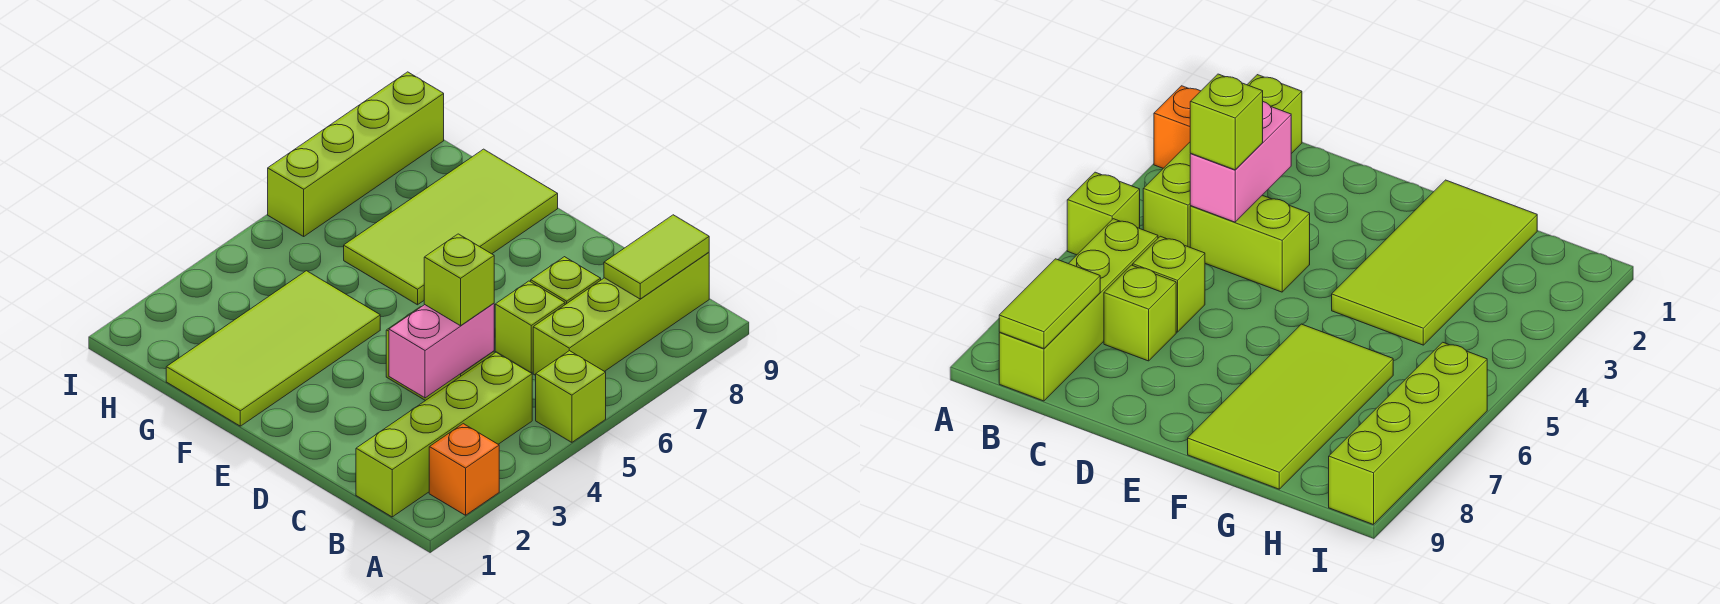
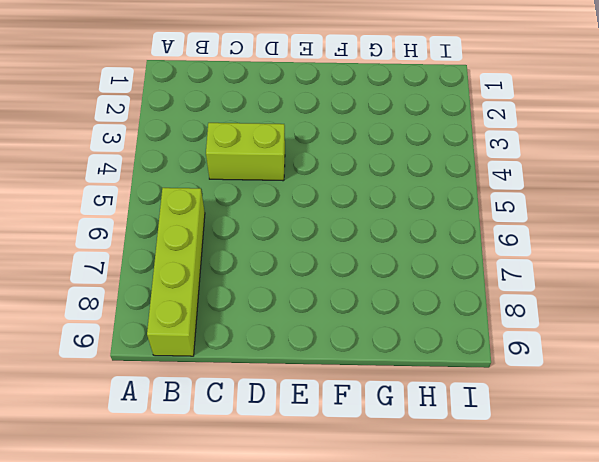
none -> orange 1x1 brick [429,424,499,515]
none -> lime 1x1 brick [536,351,606,442]
none -> lime 1x4 brick [356,352,532,517]

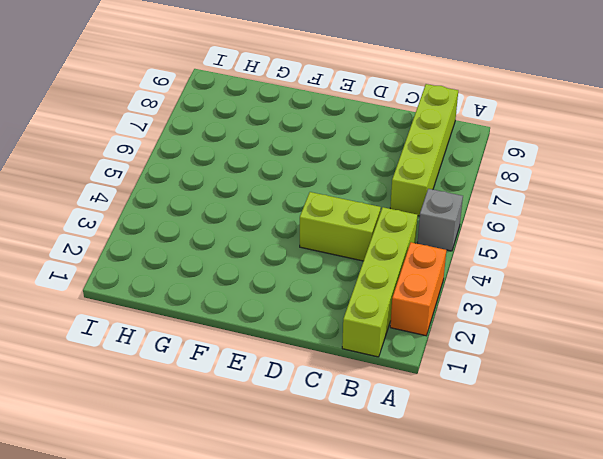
orange 1x2 brick [390,242,446,336] -> orange 1x1 brick [429,424,499,515]
grey 1x1 brick [417,189,463,251] -> lime 1x1 brick [536,351,606,442]
none -> lime 1x1 brick [495,281,565,373]
none -> lime 1x1 brick [531,257,601,305]
none -> lime 2x4 tile [166,271,380,426]

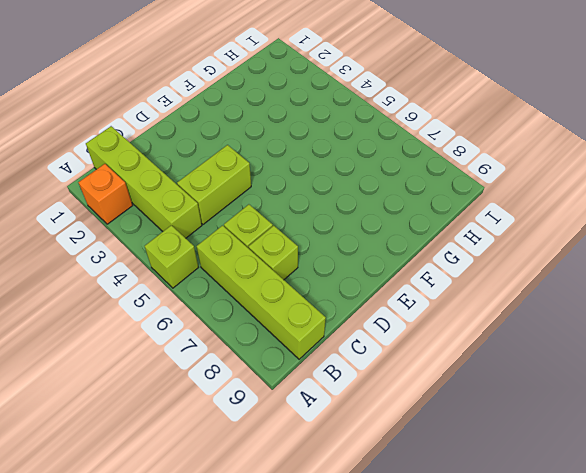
none -> lime 2x4 tile [166,271,380,426]
none -> lime 2x4 tile [344,149,558,305]
none -> lime 1x4 brick [268,72,444,236]

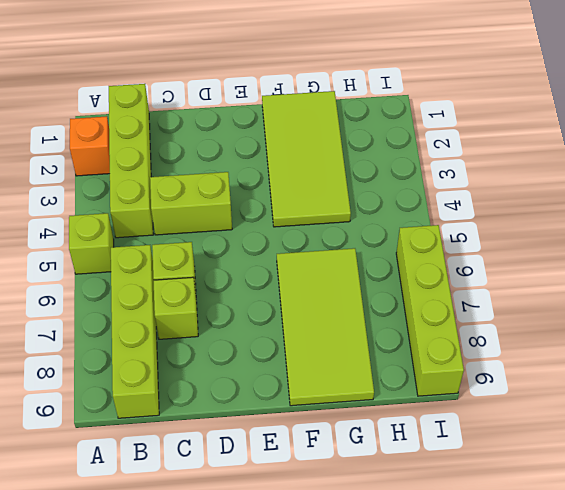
none -> lime 1x2 tile [604,215,709,299]
none -> pink 1x2 brick [389,303,494,398]
none -> lime 1x1 brick [424,234,494,326]

